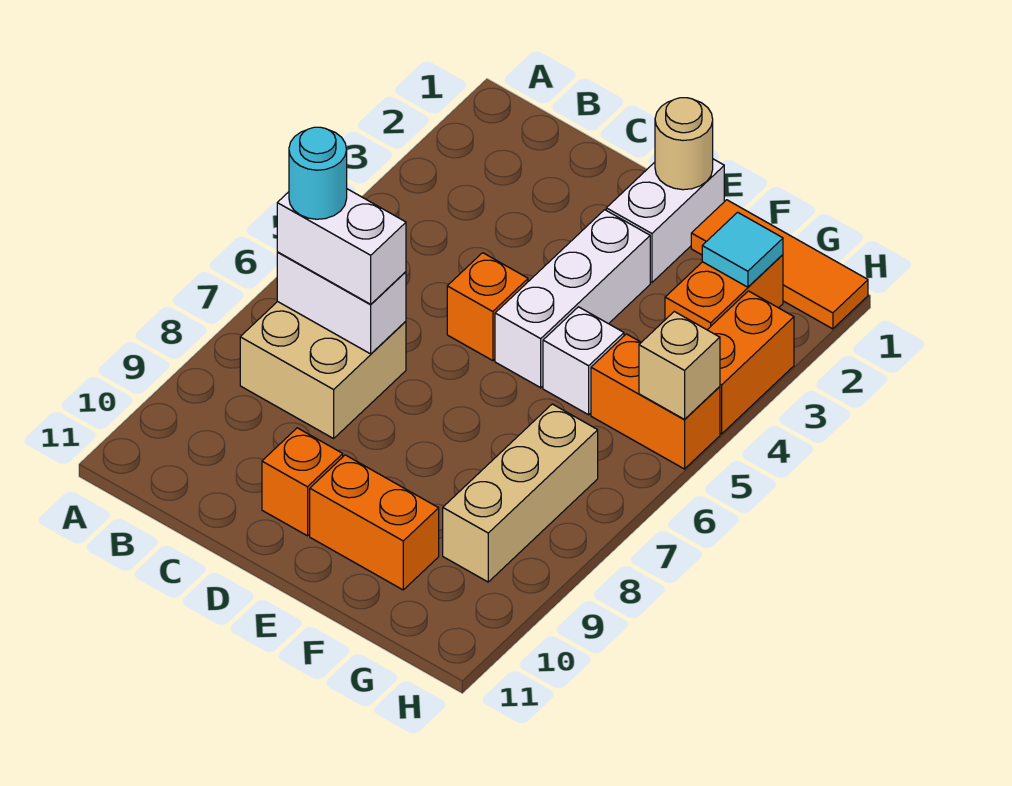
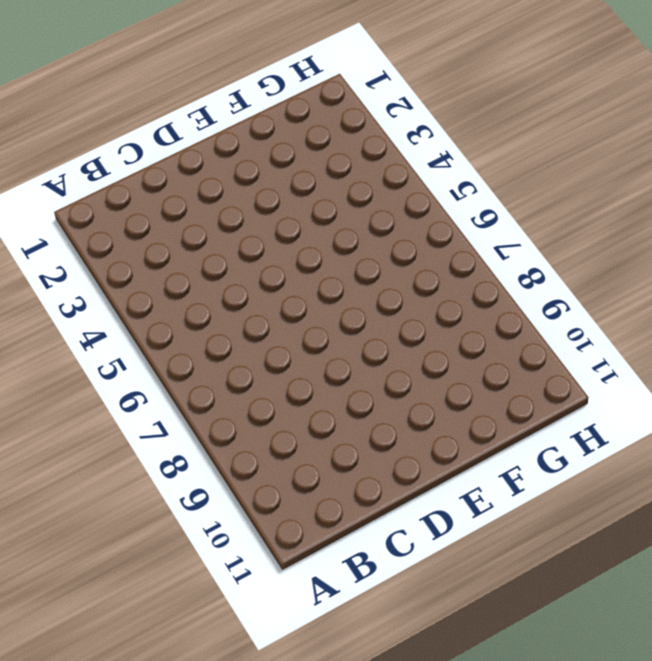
none -> tan 2x2 brick [240,302,406,438]
none -> orange 1x1 brick [447,253,528,361]
none -> orange 1x1 brick [262,428,343,536]

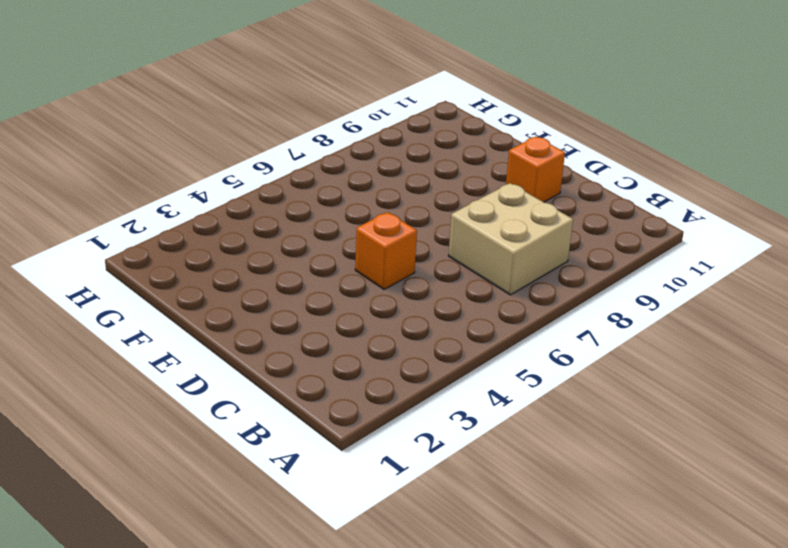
none -> white 1x2 brick [606,159,724,282]
none -> white 1x3 brick [495,210,650,388]
none -> orange 1x2 brick [310,455,439,590]

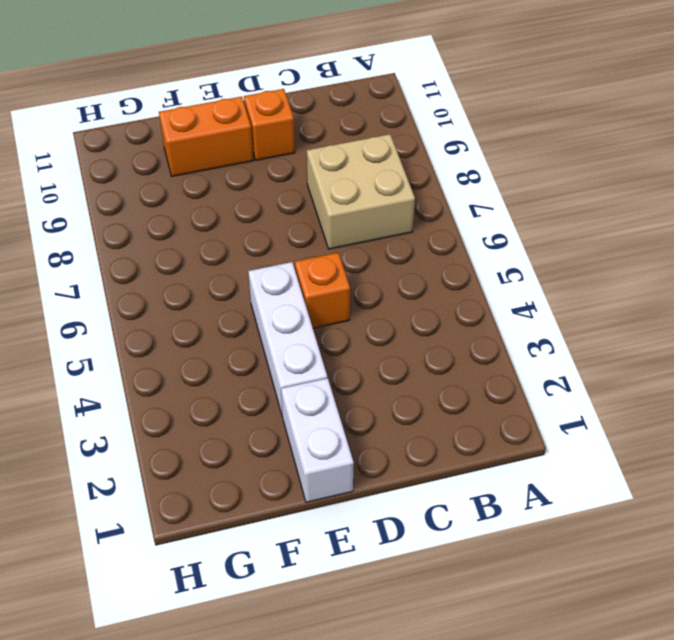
none -> orange 1x3 tile [691,200,868,329]
none -> white 1x1 brick [543,307,624,415]
none -> orange 1x2 brick [665,255,783,330]

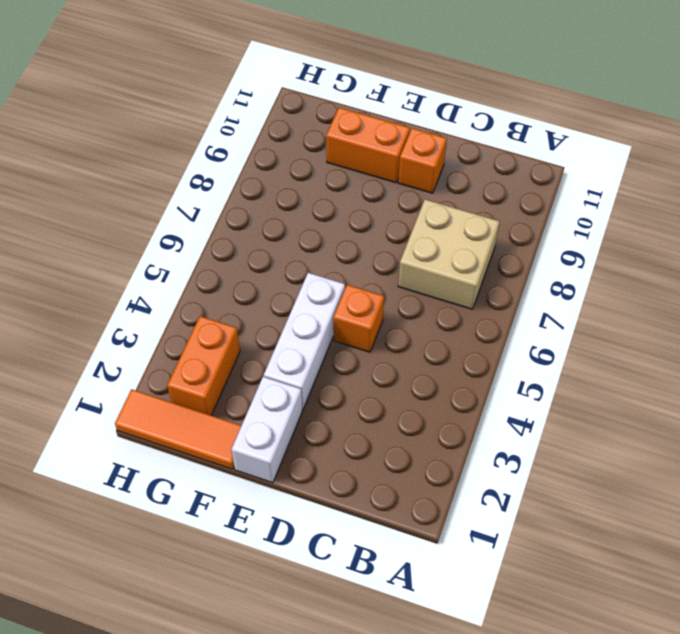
none -> white 1x1 brick [543,307,624,415]
none -> orange 1x2 brick [591,334,720,469]
none -> tan 1x3 brick [443,404,598,582]

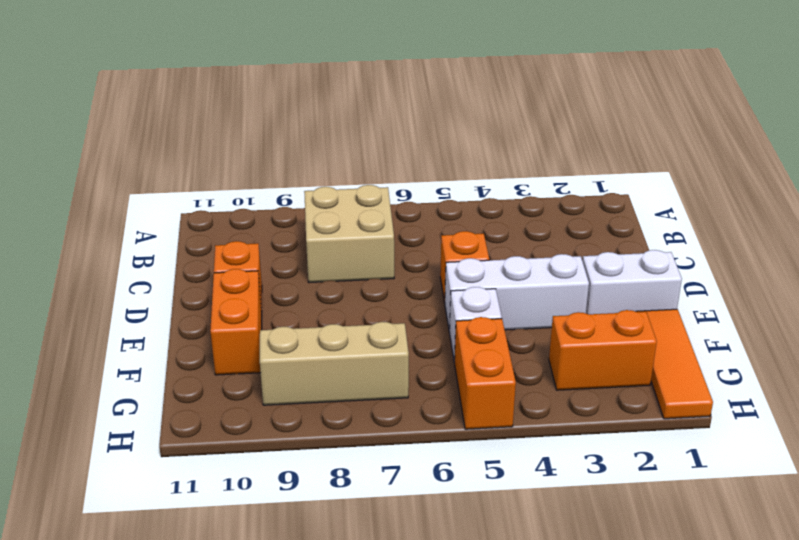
none -> orange 1x2 brick [708,291,794,434]
none -> white 1x2 brick [277,252,406,354]
none -> tan 1x1 round brick [655,98,713,190]

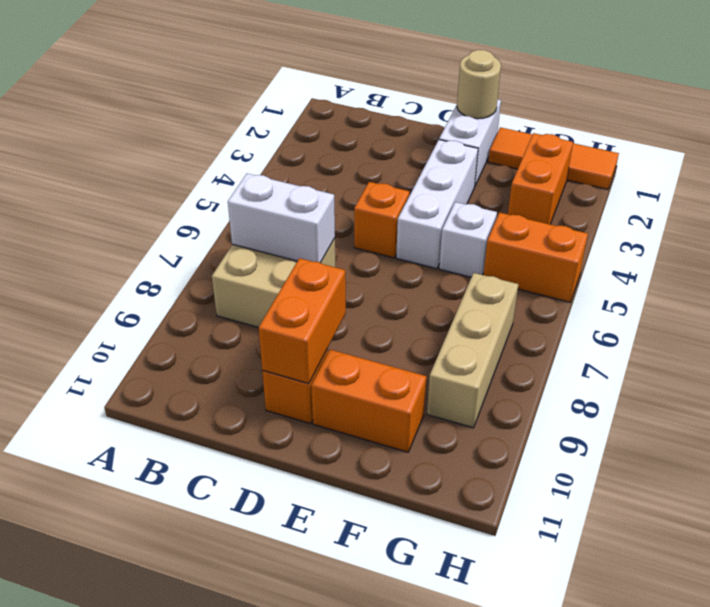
orange 1x2 brick [258,258,346,384] -> orange 1x2 brick moved to [708,291,794,434]
none -> cyan 1x1 tile [702,212,783,287]
none -> tan 1x1 brick [639,312,720,419]
none -> white 1x2 brick [277,189,406,304]

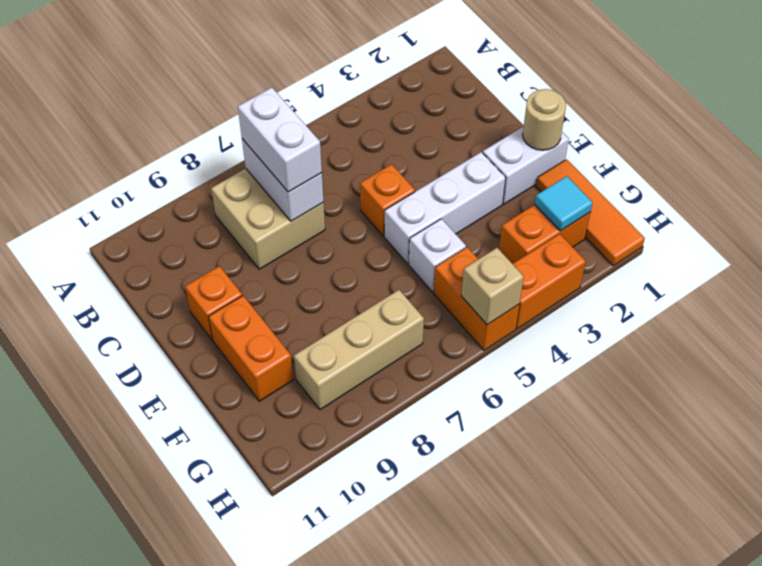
none -> cyan 1x1 round brick [289,127,347,219]

